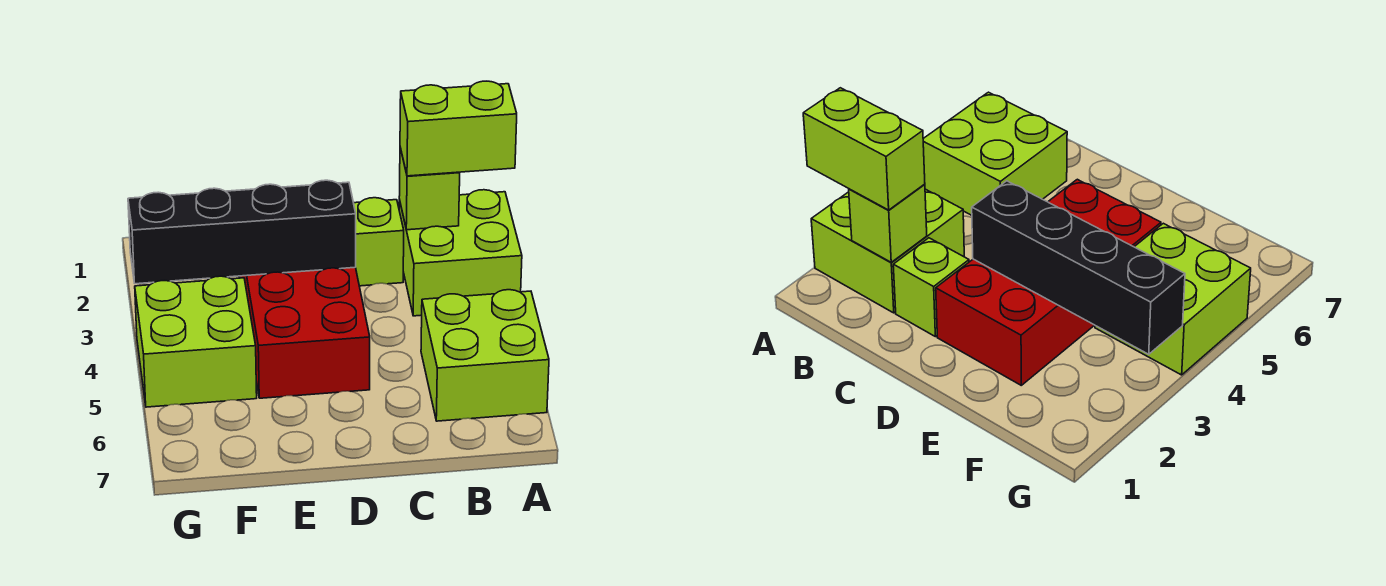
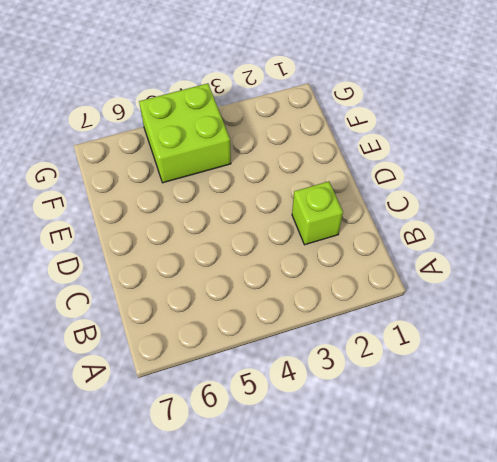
none -> lime 2x2 brick [399,190,522,316]
none -> lime 2x2 brick [421,290,549,421]

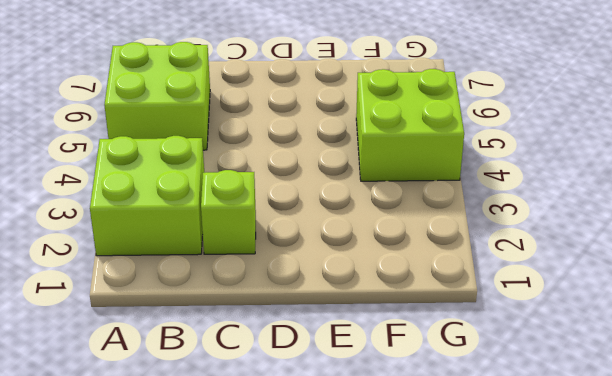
none -> red 2x4 brick [239,267,370,398]
none -> lime 1x1 brick [399,148,460,230]

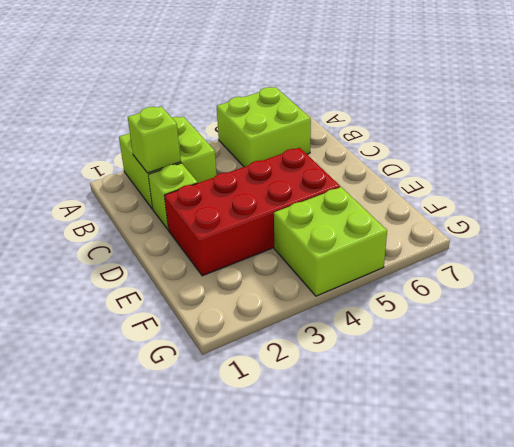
none -> black 1x4 brick [128,180,356,284]
none -> lime 1x2 brick [400,81,517,176]

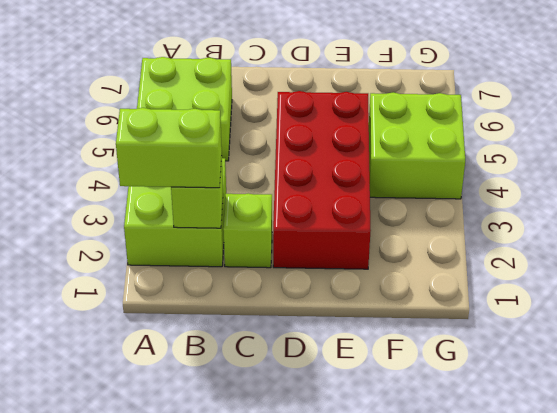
none -> black 1x4 brick [128,180,356,284]

